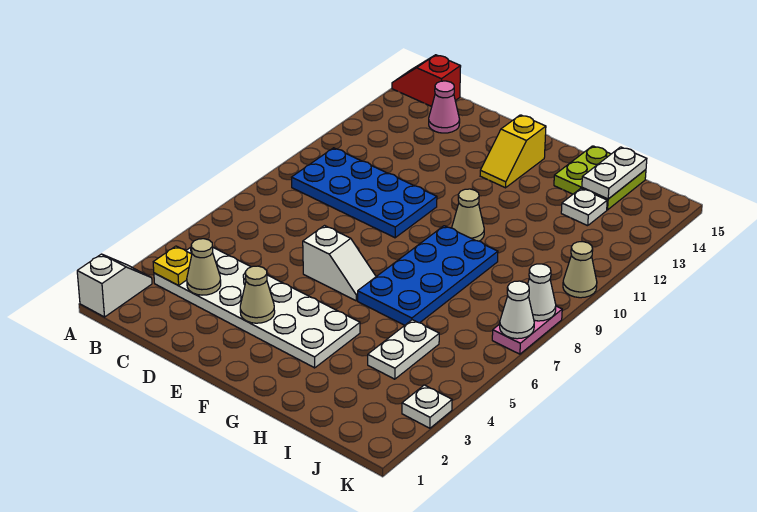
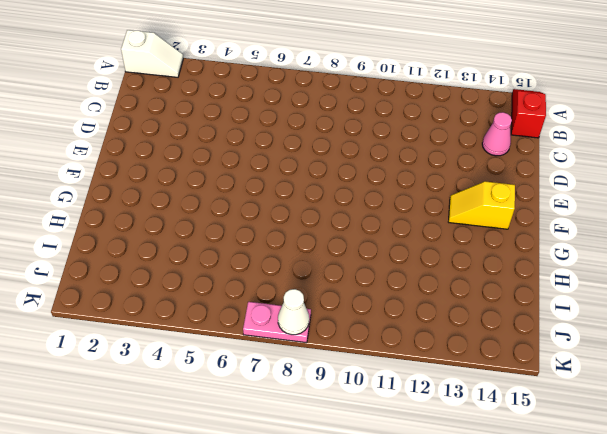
none -> white 2x6 plate [154,247,360,368]
none -> blue 2x4 plate [291,148,437,238]
none -> white 1x2 slope [303,226,376,301]

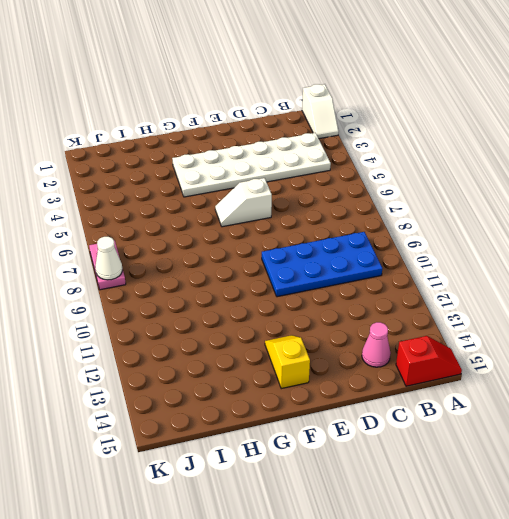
none -> blue 2x4 plate [358,226,498,325]
none -> tan 1x1 cone [452,189,484,241]
none -> lime 2x2 plate [554,146,646,210]

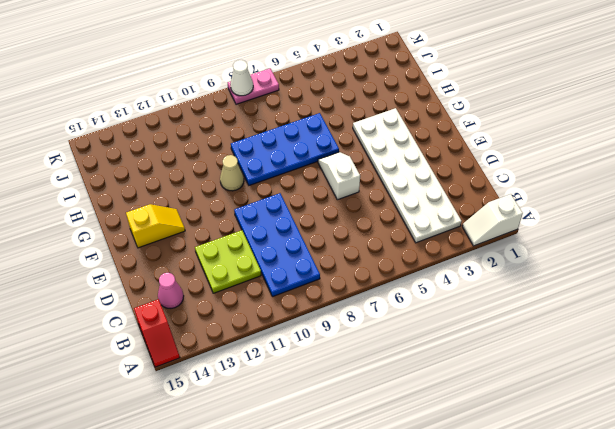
lime 2x2 plate [195,230,261,293] -> lime 2x2 plate moved to [554,146,646,210]
none -> white 1x2 plate [368,320,439,379]
none -> white 1x1 plate [561,188,607,226]
none -> white 1x1 plate [402,385,452,428]

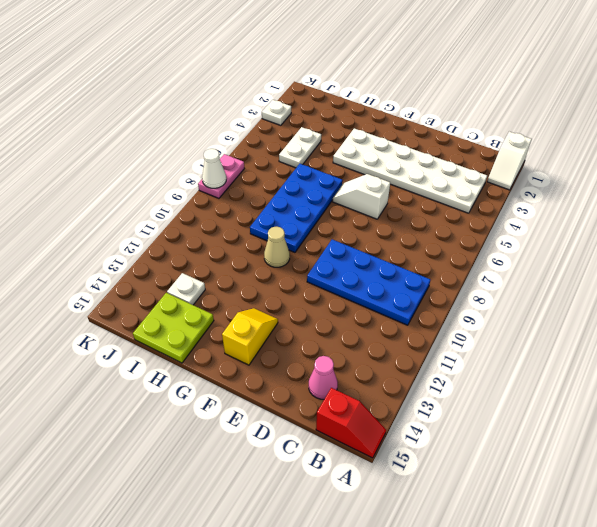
none -> tan 1x1 cone [563,242,597,298]
none -> yellow 1x1 plate [153,246,192,286]
none -> tan 1x1 cone [187,239,221,295]

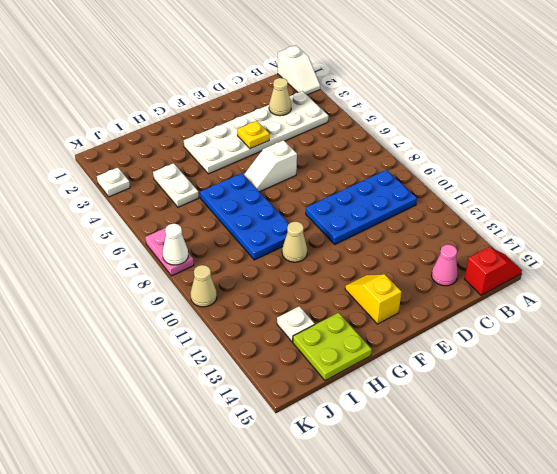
yellow 1x1 plate [237,121,269,149] -> yellow 1x1 plate moved to [153,246,192,286]
none -> tan 1x1 cone [240,266,275,323]
none -> white 1x2 plate [582,147,647,199]
none -> white 1x1 cone [500,281,534,339]

